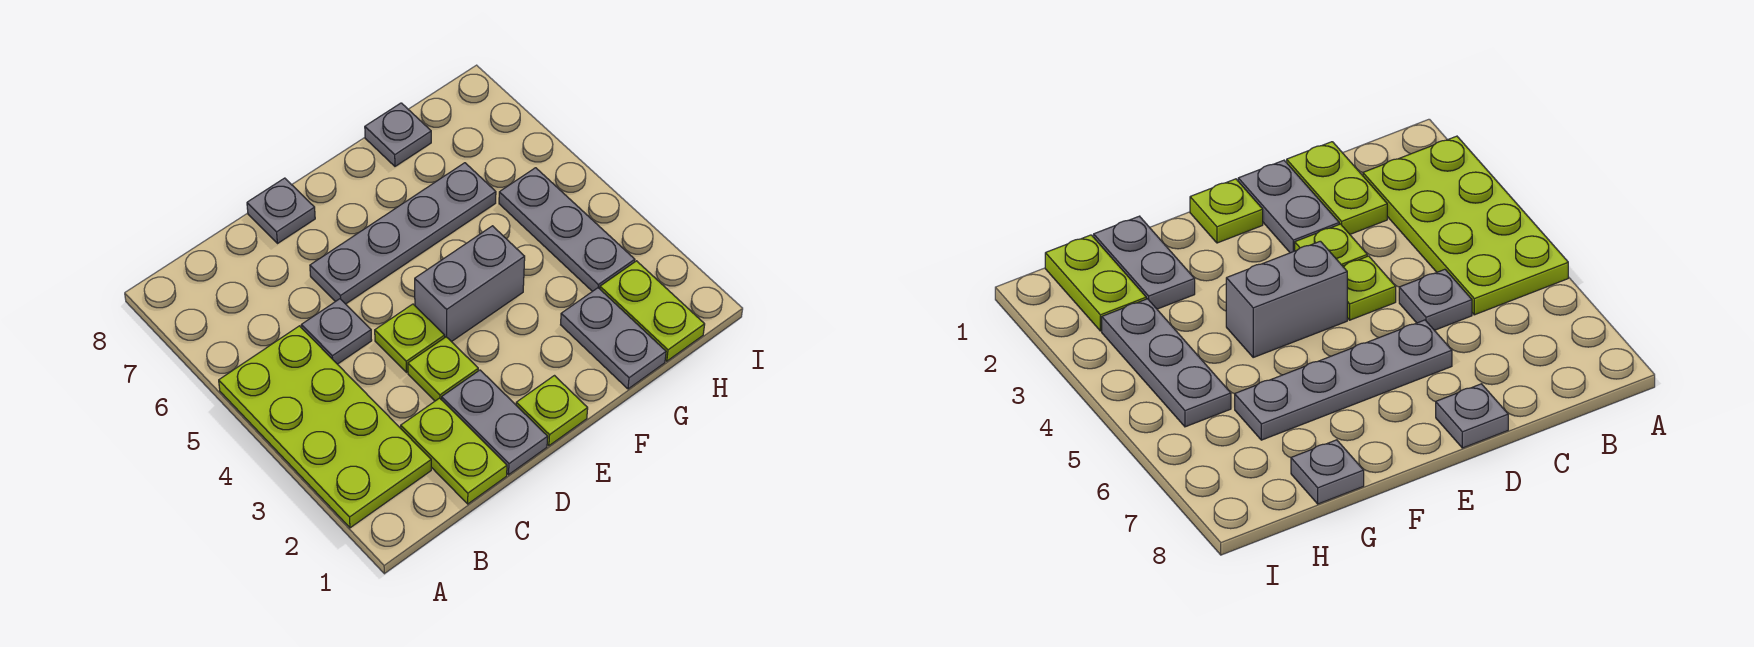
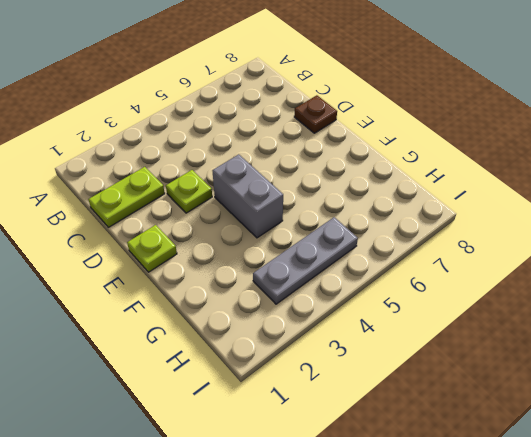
brown 1x1 plate [294,95,337,133] -> grey 1x1 plate [247,178,315,244]
none -> lime 2x4 plate [219,326,431,528]
none -> grey 1x1 plate [301,299,372,364]
none -> grey 1x2 plate [442,370,548,475]

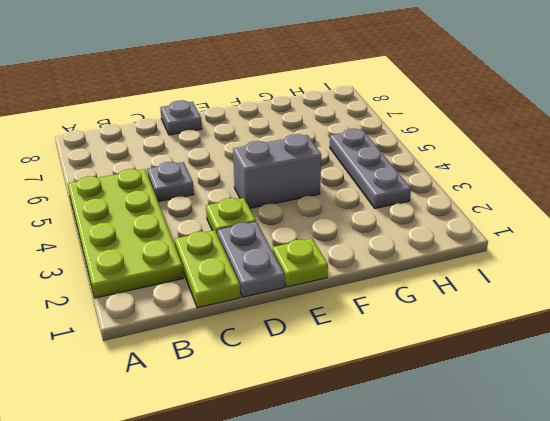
none -> lime 1x1 plate [375,304,445,373]
none -> grey 1x4 plate [310,163,496,304]
none -> grey 1x2 plate [561,288,666,389]

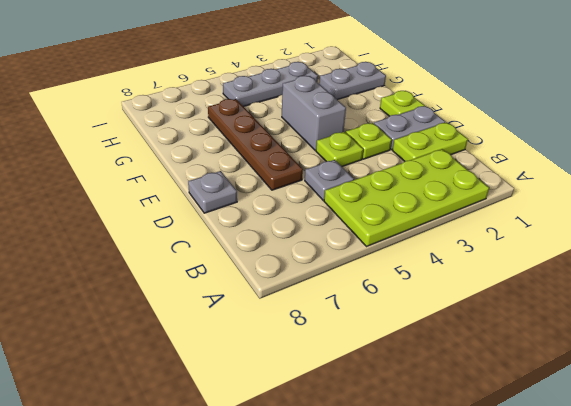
brown 1x4 plate [208,99,303,190] -> grey 1x4 plate [310,163,496,304]
none -> grey 1x1 plate [365,103,431,166]
none -> lime 1x2 plate [600,261,705,361]

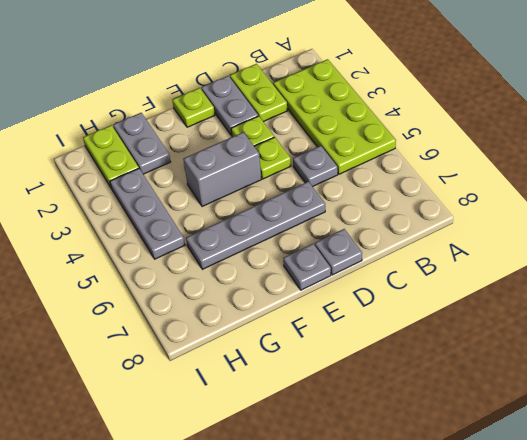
grey 1x1 plate [283,244,331,290] -> grey 1x1 plate moved to [365,103,431,166]

